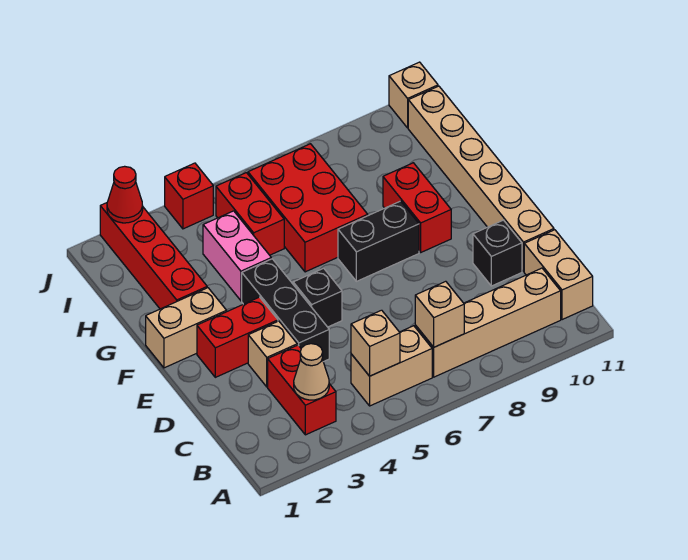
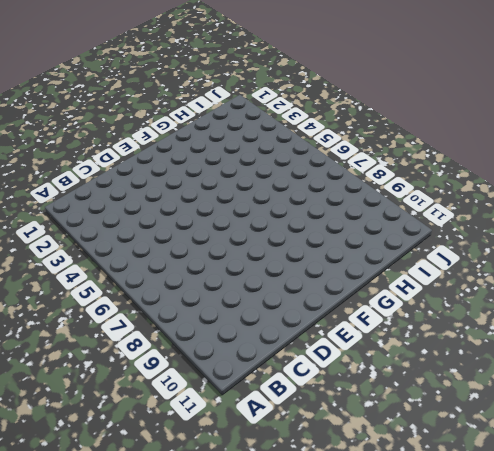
none -> red 1x2 brick [268,345,336,435]
none -> tan 1x2 brick [351,326,432,406]
none -> tan 1x4 brick [415,268,561,377]

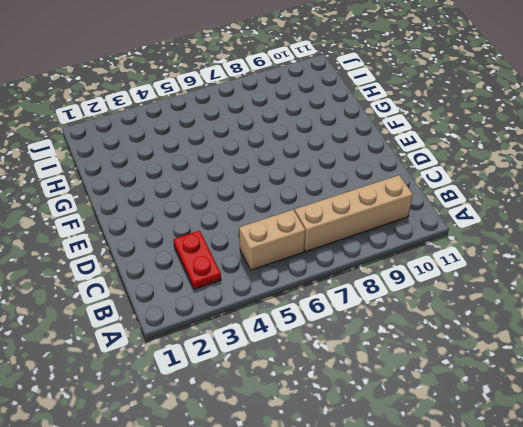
red 1x2 plate [173,231,221,289] -> red 1x2 brick [268,345,336,435]
none -> tan 1x2 brick [524,230,593,320]
none -> tan 1x1 brick [248,321,297,387]
none -> black 1x3 brick [242,259,329,362]

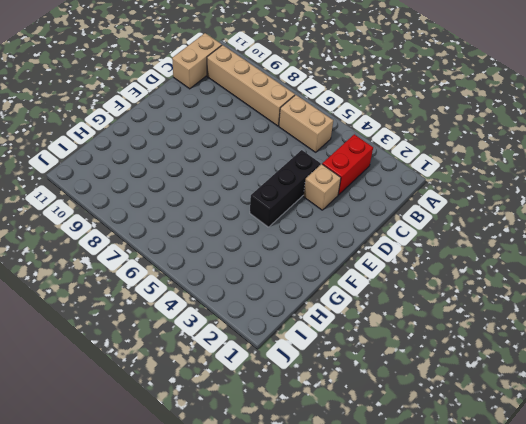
none -> black 1x1 brick [473,220,522,286]
none -> tan 1x6 brick [408,86,554,272]
none -> red 1x2 brick [197,297,278,377]

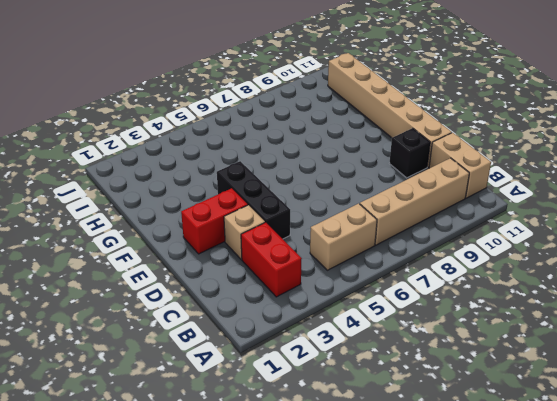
none -> black 1x1 brick [293,268,342,327]
none -> tan 1x2 brick [146,288,227,368]
none -> black 1x2 brick [338,201,419,281]

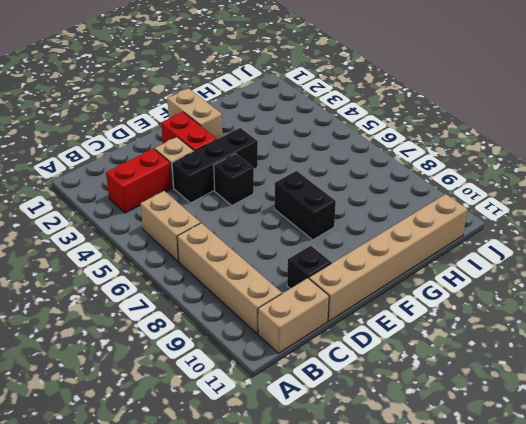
none -> red 1x2 brick [383,163,451,252]
none -> red 1x4 brick [100,203,207,309]
none -> pink 1x2 brick [203,211,271,301]

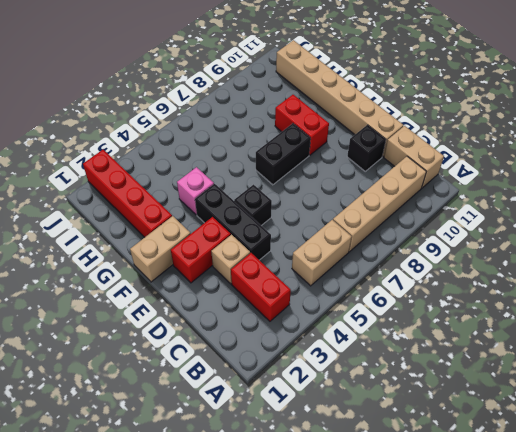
pink 1x1 brick [177,167,214,215] -> pink 1x2 brick [203,211,271,301]
none -> red 2x3 brick [248,144,368,272]
none -> red 1x2 brick [216,173,284,255]
none -> red 1x1 brick [165,163,213,229]

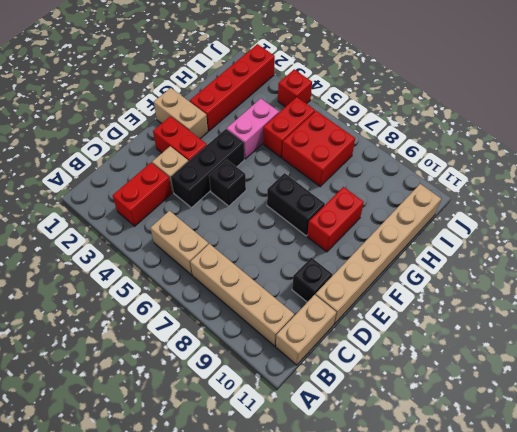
red 2x2 brick [282,111,355,187] -> red 2x3 brick [248,144,368,272]
none -> tan 1x1 brick [389,62,438,128]
none -> tan 1x1 cone [294,344,329,400]
none -> tan 1x1 brick [351,310,400,376]

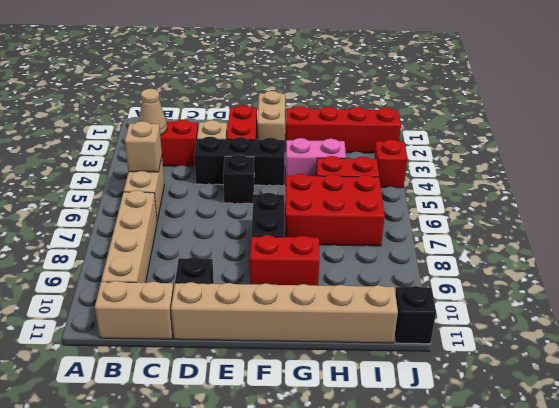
black 1x1 brick [395,286,436,344] -> tan 1x1 brick [389,62,438,128]
none -> tan 1x1 brick [415,281,464,347]
none -> red 1x1 cone [107,166,143,223]

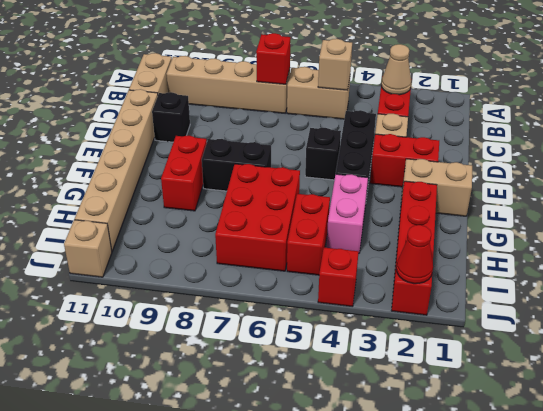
red 1x1 brick [256,33,290,84] -> tan 1x1 brick [415,281,464,347]

